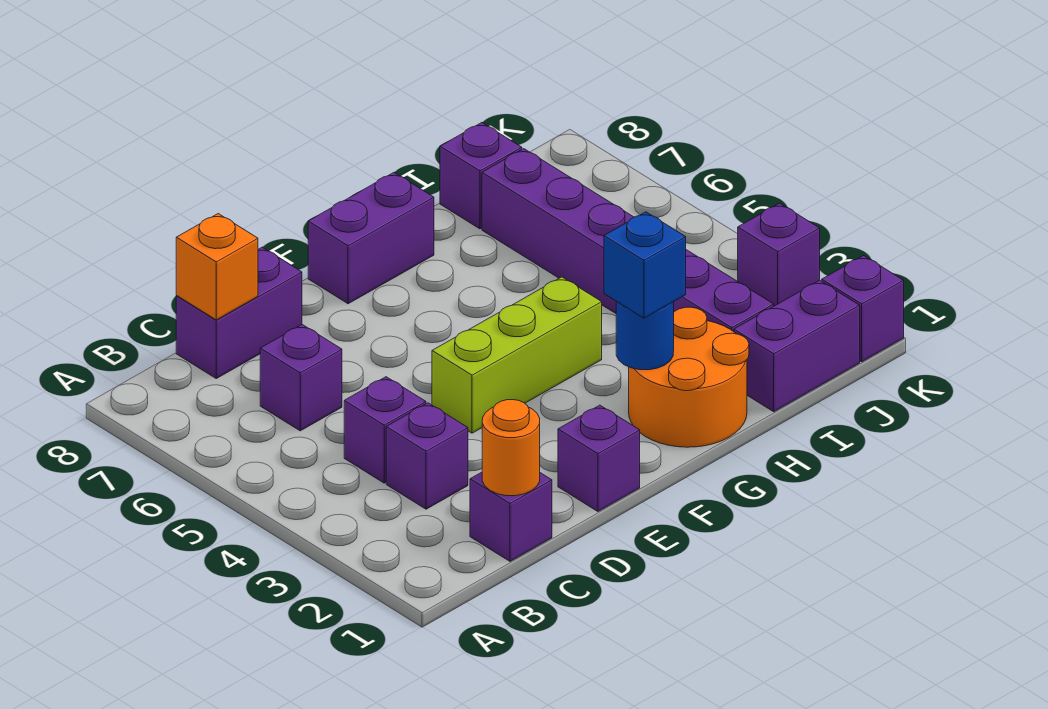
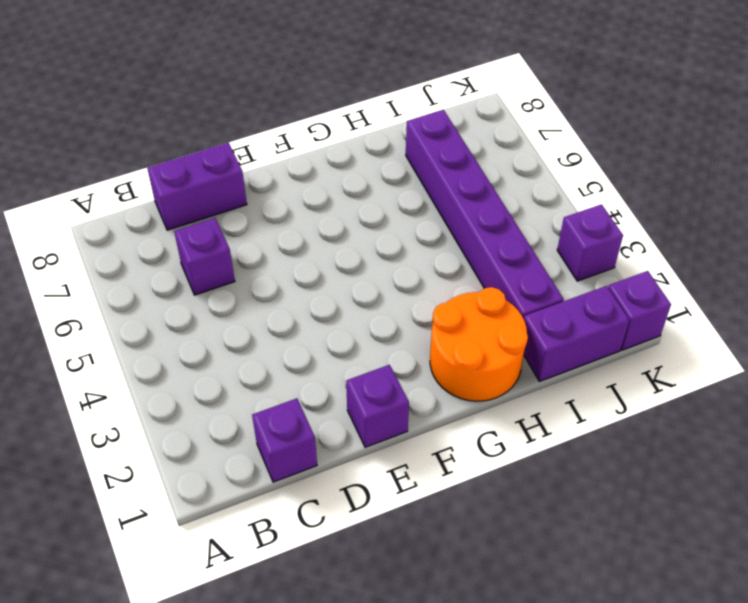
none -> purple 1x1 brick [386,403,468,509]
none -> purple 1x1 brick [344,377,426,483]
none -> lime 1x3 brick [432,277,602,433]

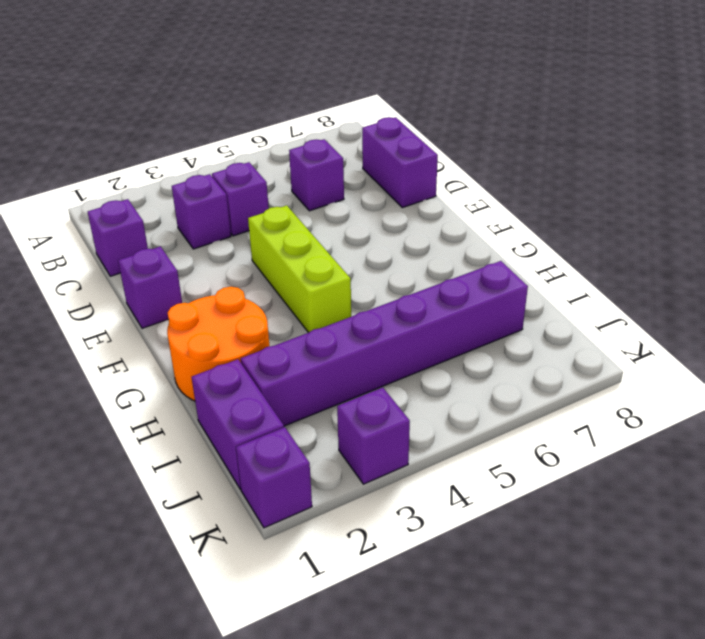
none -> purple 1x2 brick [308,173,434,304]
none -> purple 1x1 brick [440,123,522,229]
none -> orange 1x1 round brick [482,400,540,496]

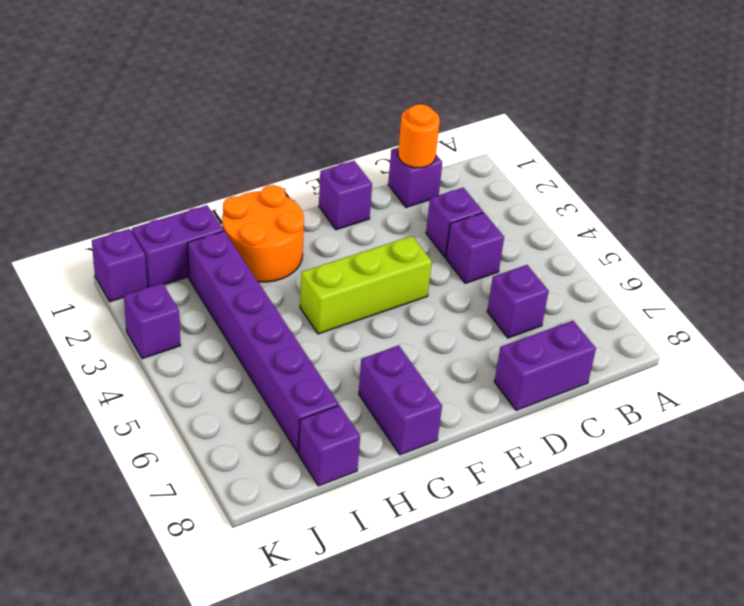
purple 1x2 brick [359,346,442,455] -> purple 1x2 brick turned to [308,173,434,304]
none -> orange 1x1 brick [176,214,258,320]
none -> blue 1x1 round brick [616,302,674,370]
none -> blue 1x1 brick [604,212,686,318]

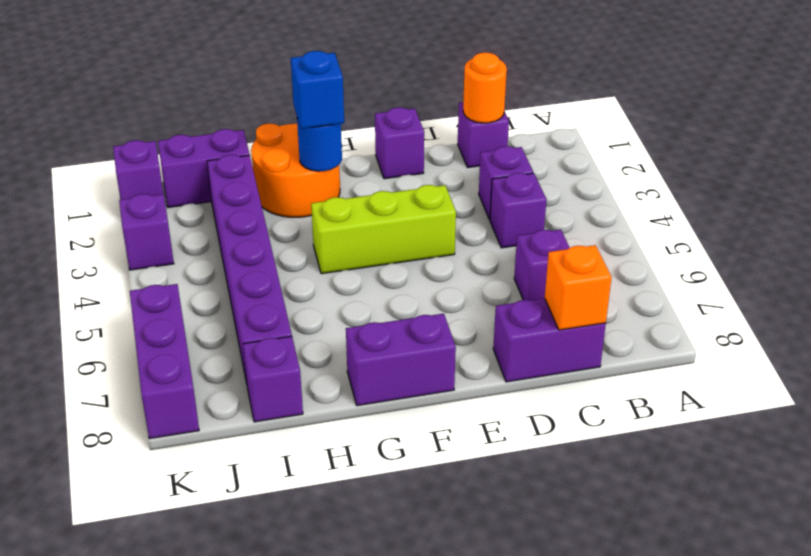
purple 1x3 brick [130,284,199,439] -> none

